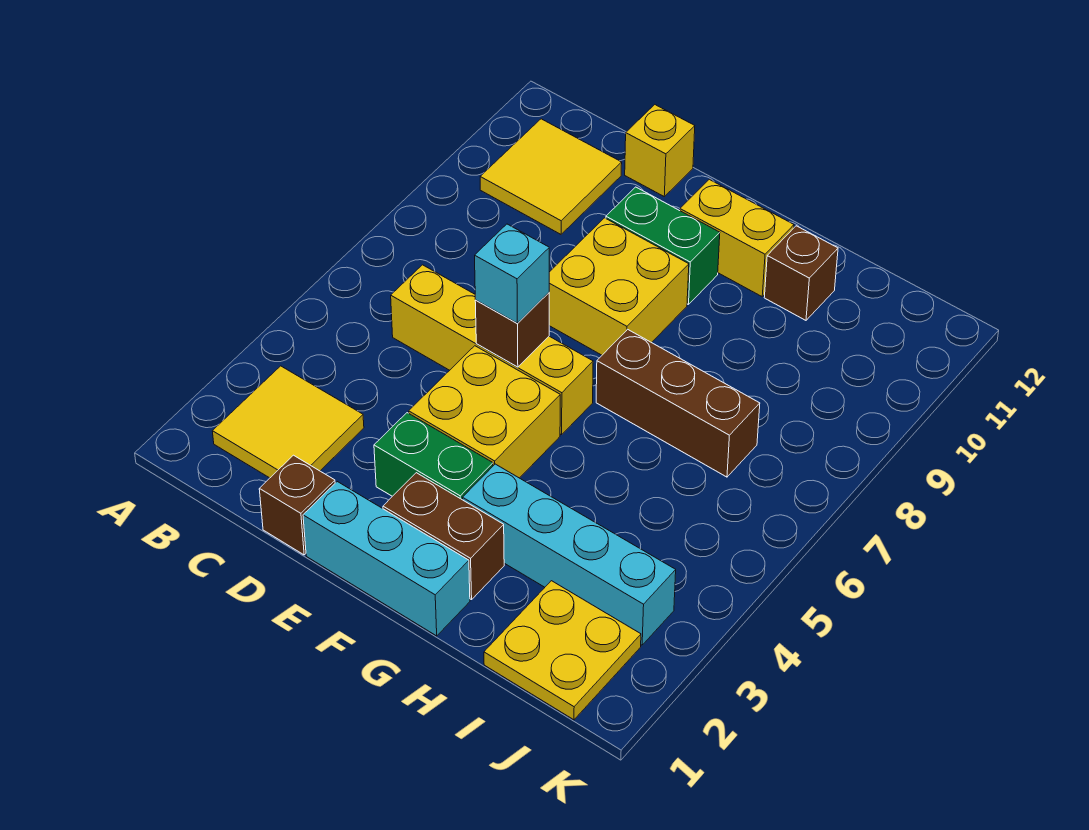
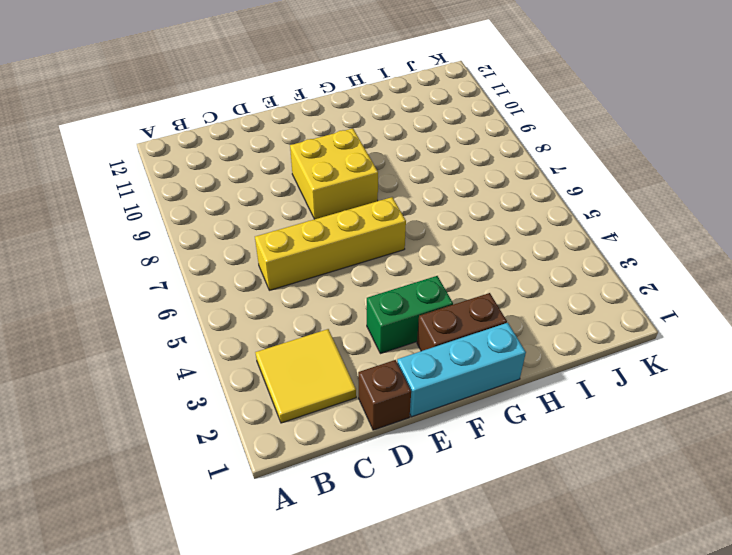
none -> yellow 2x2 tile [480,119,622,234]
none -> yellow 1x1 brick [625,105,695,196]
none -> yellow 2x2 brick [409,346,560,478]

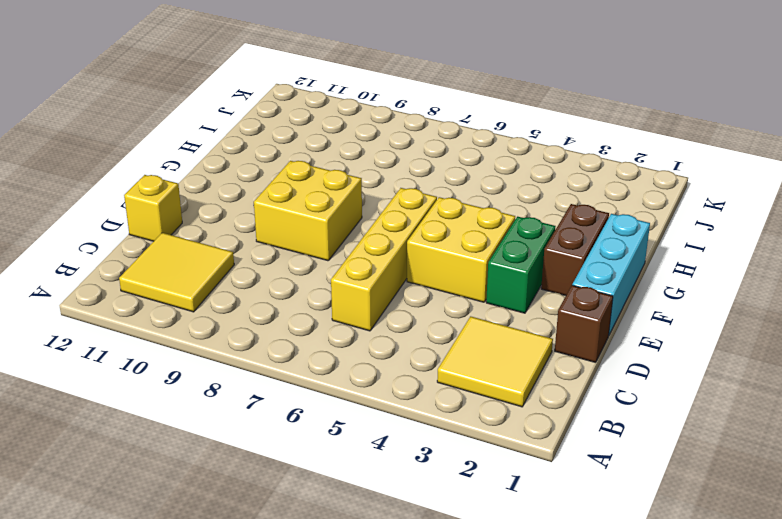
none -> green 1x2 brick [606,187,720,305]
none -> yellow 1x2 brick [680,179,794,297]
none -> cyan 1x4 brick [463,464,676,645]

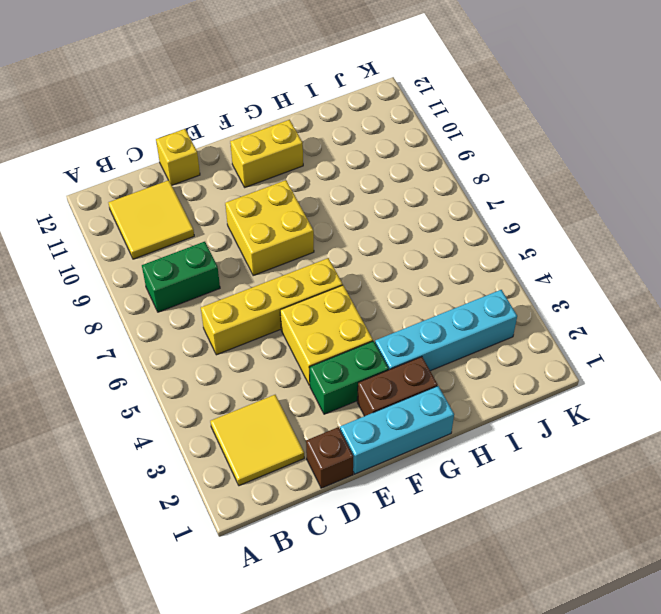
green 1x2 brick [142,242,220,312] -> green 1x2 brick moved to [606,187,720,305]
none -> brown 1x3 brick [596,329,760,477]
none -> brown 1x1 brick [764,226,838,320]
none -> yellow 2x2 plate [484,581,641,720]

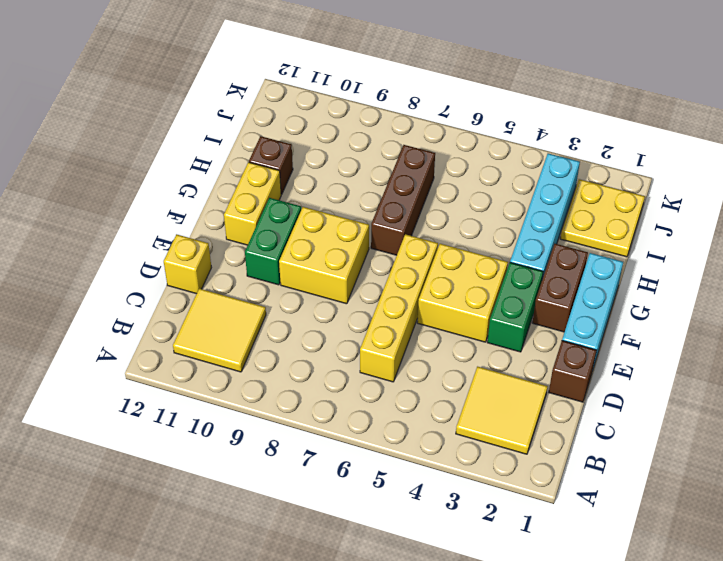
none -> brown 1x1 brick [475,293,549,367]
none -> cyan 1x1 brick [475,224,549,323]

